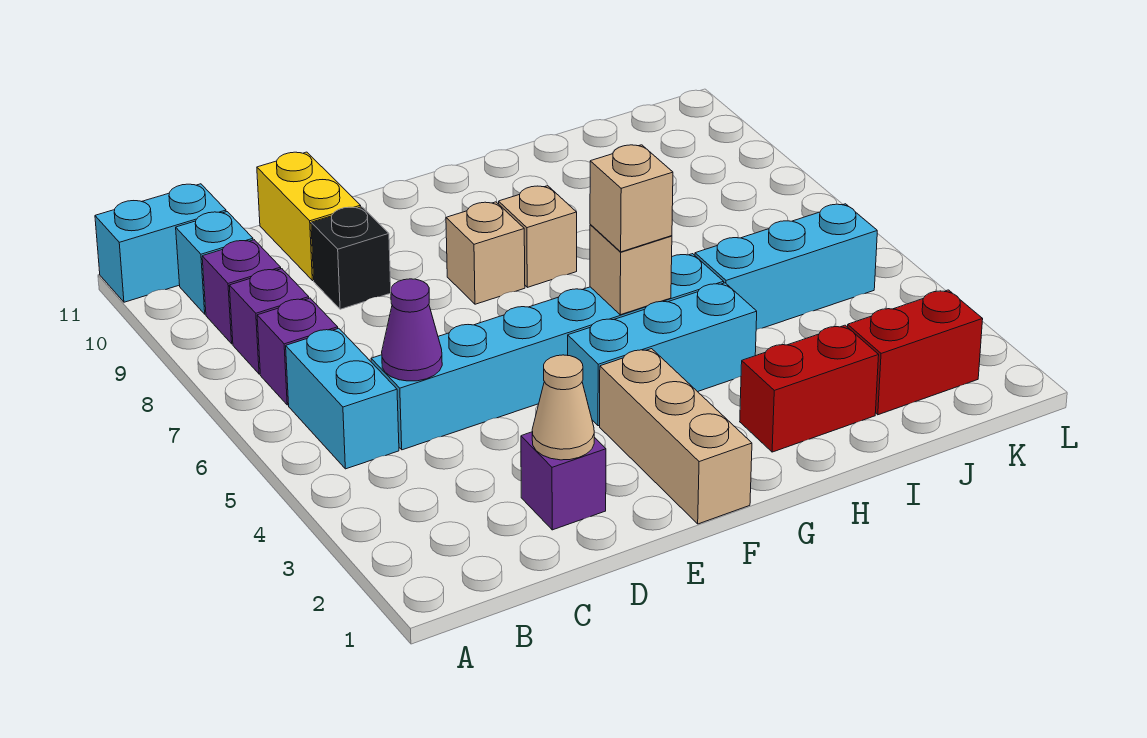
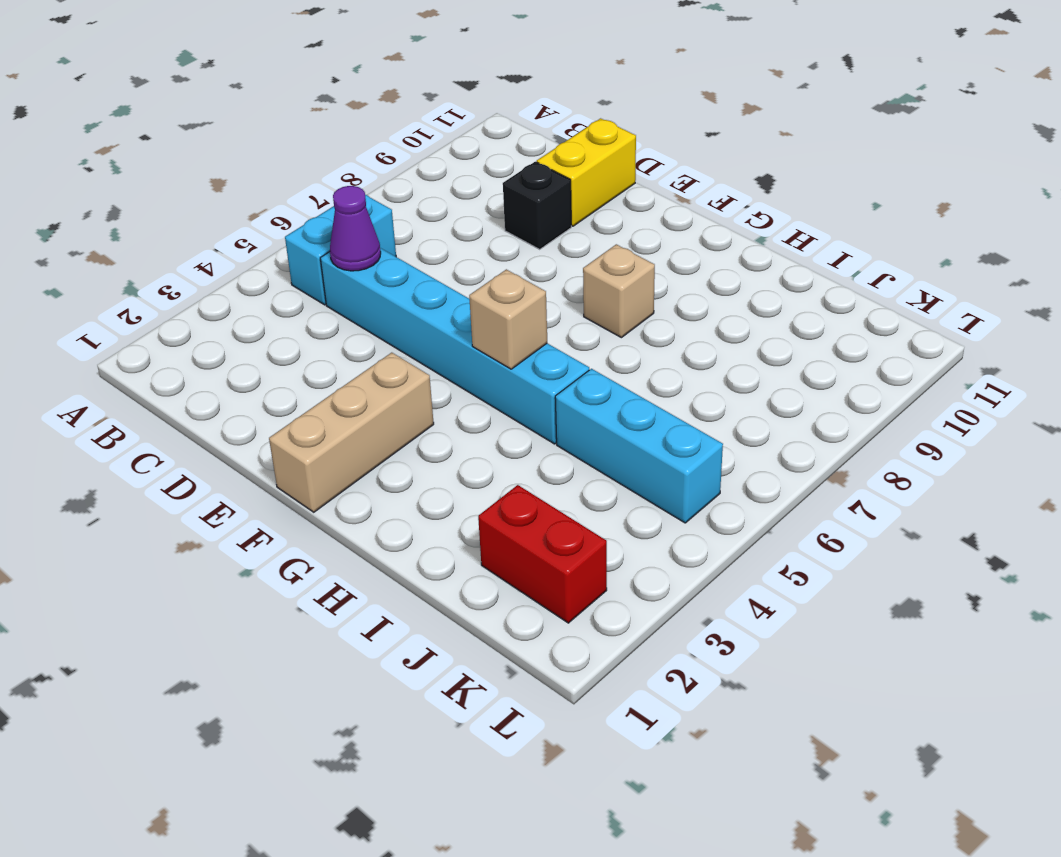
none -> cyan 1x2 brick [95,184,226,302]
none -> purple 1x1 brick [257,298,338,405]
none -> purple 1x1 brick [229,269,309,374]

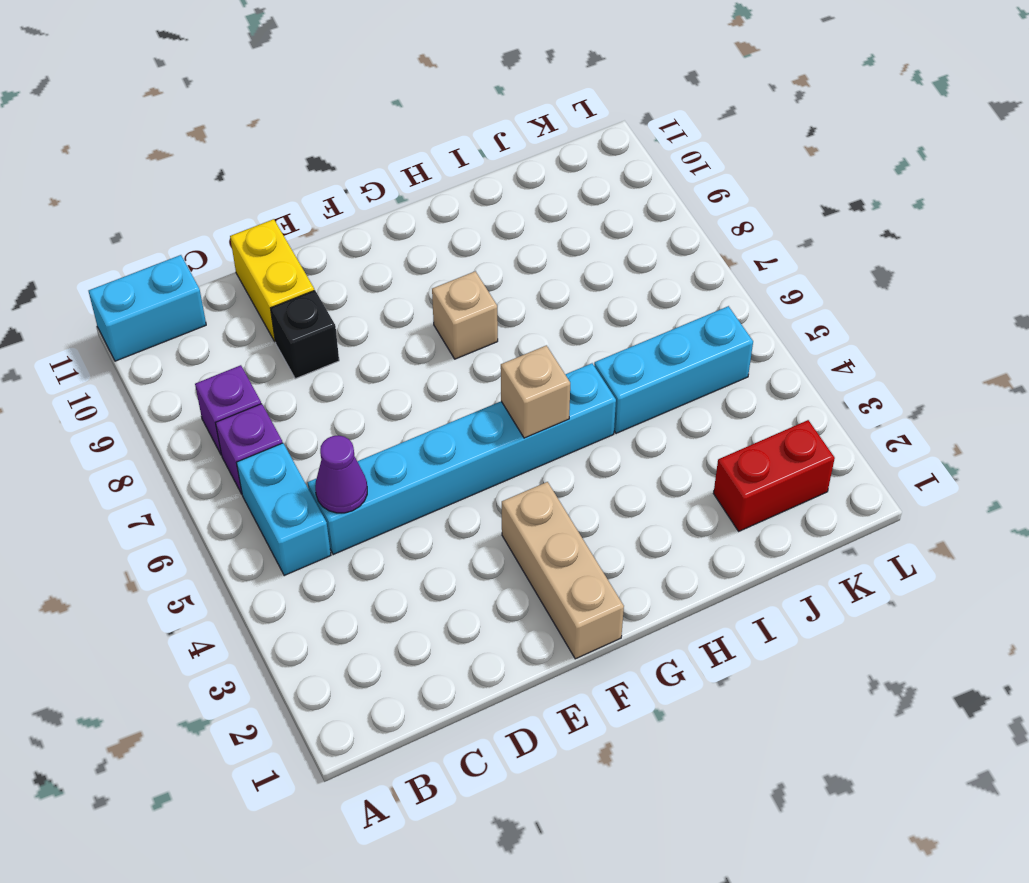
none -> purple 1x1 brick [202,240,281,344]
none -> cyan 1x1 brick [176,212,253,314]
none -> purple 1x1 brick [521,432,606,530]

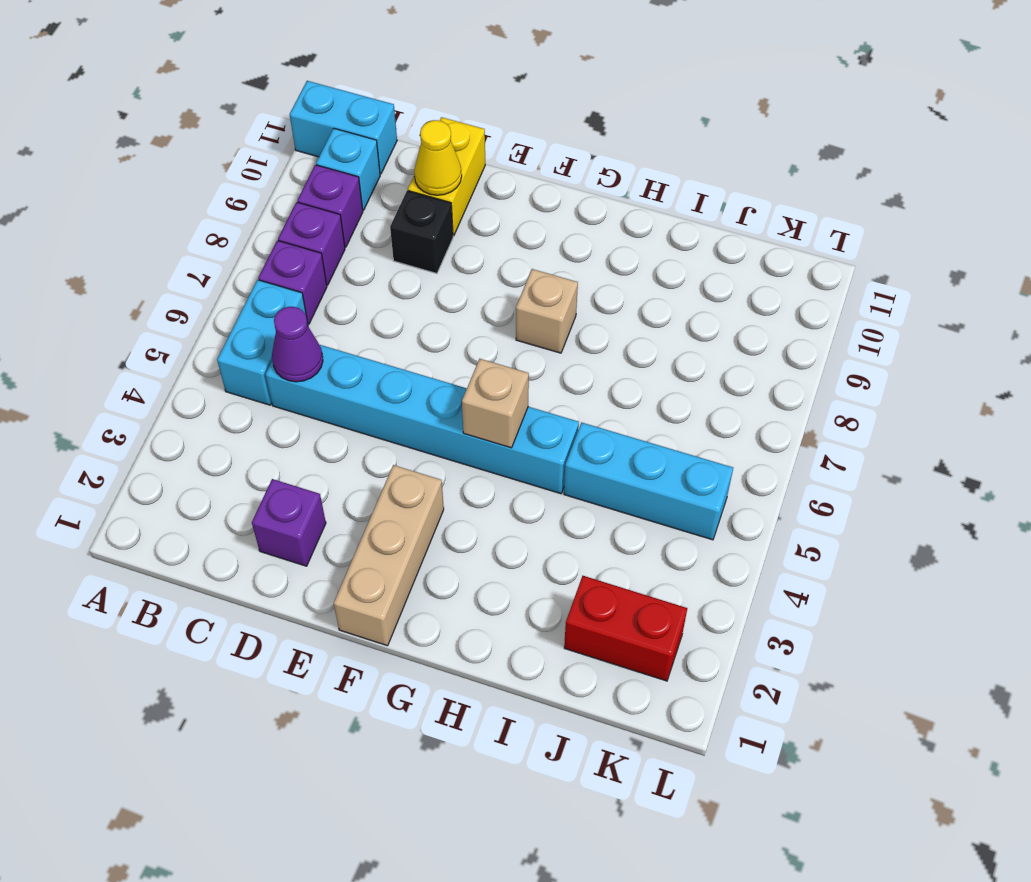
yellow 1x1 cone [414,120,462,195] -> none
none -> cyan 1x3 brick [568,283,757,426]
none -> tan 1x1 brick [446,202,525,304]
none -> red 1x2 brick [740,325,879,452]

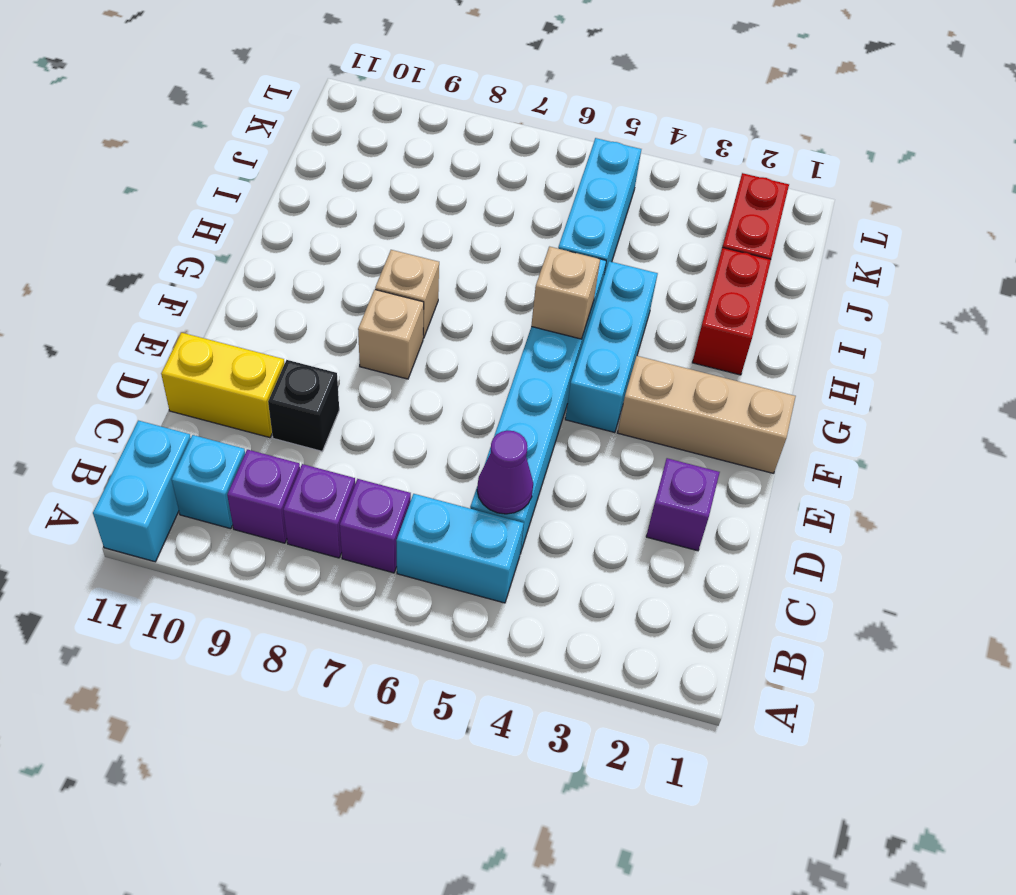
none -> tan 1x1 cone [532,355,594,460]
none -> tan 1x1 brick [590,145,673,252]

